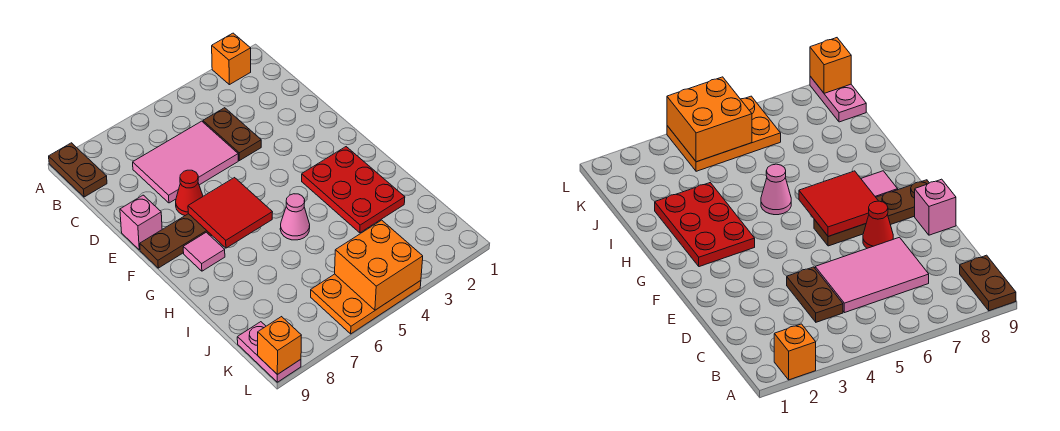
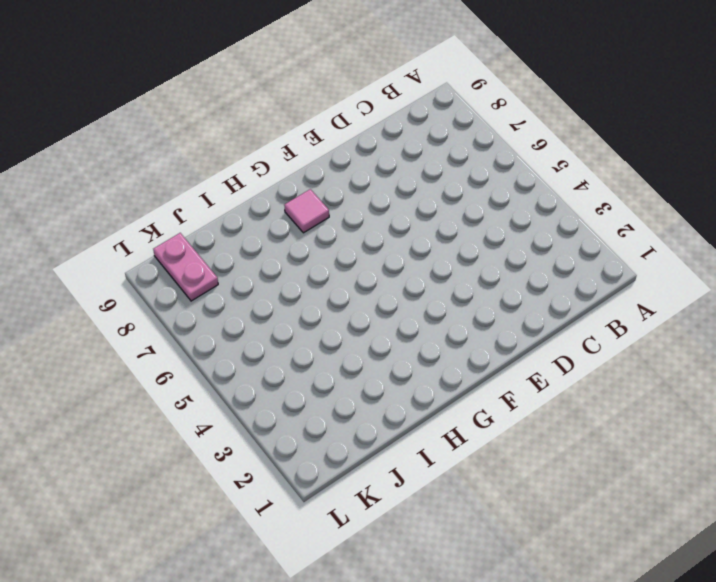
pink 1x2 plate [153,233,218,301] -> pink 1x2 plate turned to [237,322,301,382]
none -> orange 1x1 brick [212,33,251,85]
none -> brown 1x2 plate [49,143,107,197]
none -> brown 1x2 plate [203,108,261,161]

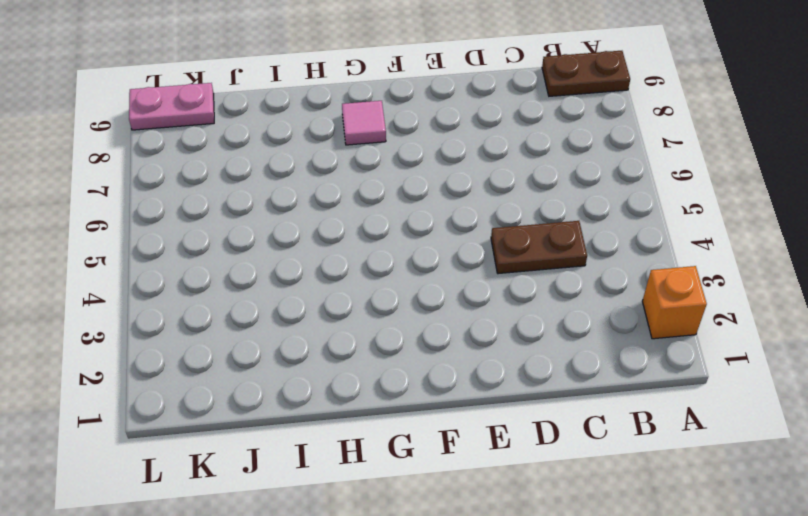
none -> pink 2x3 tile [133,121,238,203]
none -> red 1x1 cone [176,170,203,215]
none -> pink 1x1 brick [120,195,162,250]

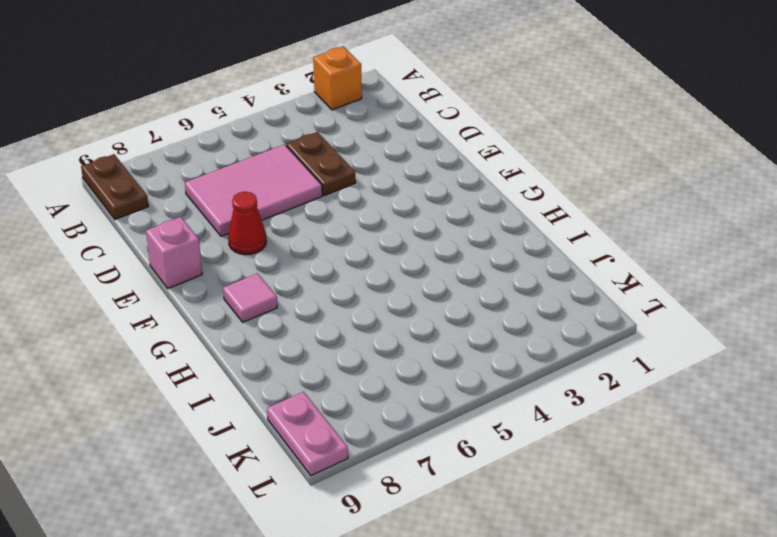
none -> brown 1x4 plate [140,214,212,268]
none -> red 2x3 plate [302,147,405,233]
none -> pink 1x1 cone [280,194,310,240]

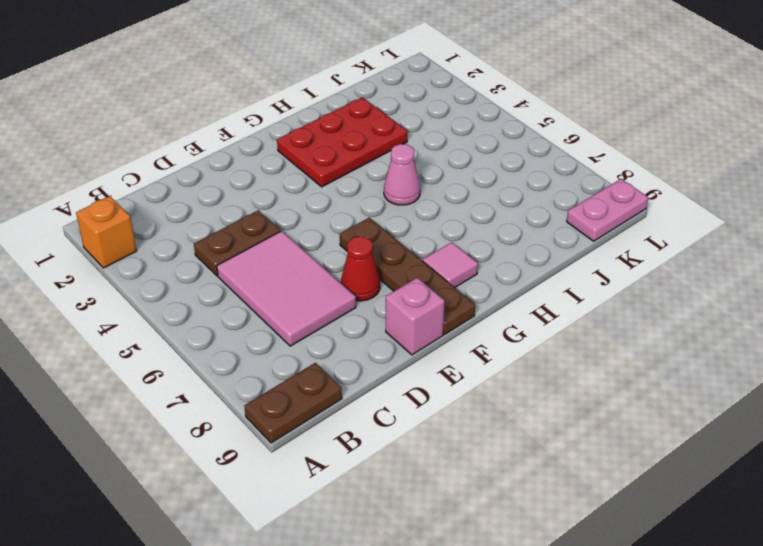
none -> orange 2x3 plate [311,274,421,334]
none -> red 2x2 tile [188,178,273,248]
none -> orange 2x2 brick [335,220,423,310]

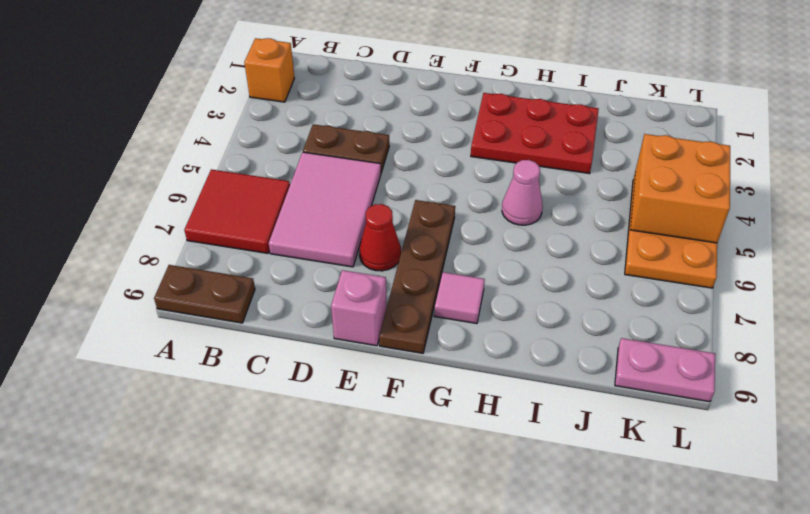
red 2x2 tile [184,169,290,253] -> red 2x2 tile moved to [188,178,273,248]
none -> orange 1x1 brick [258,317,301,375]

